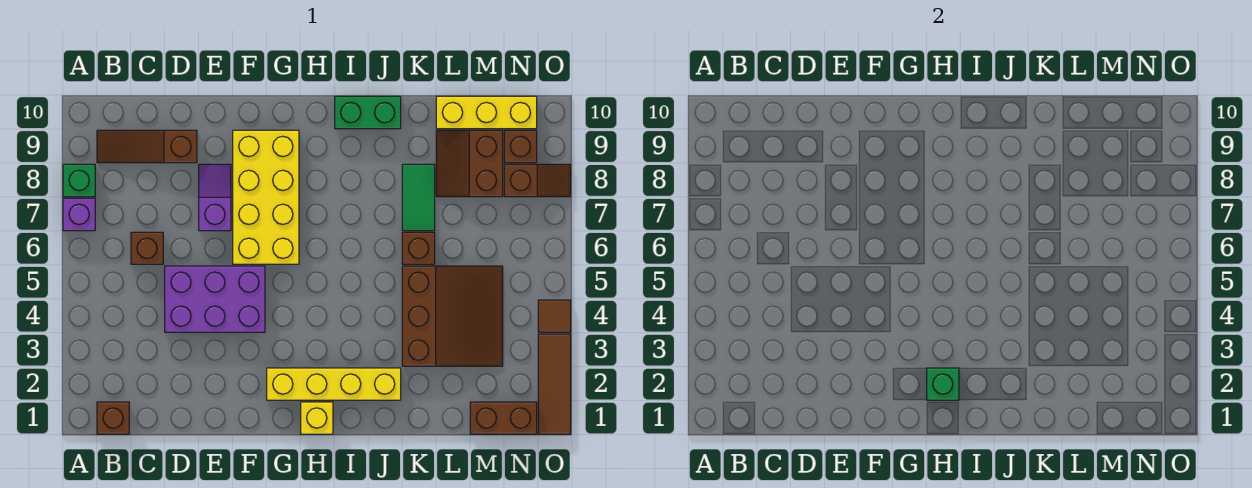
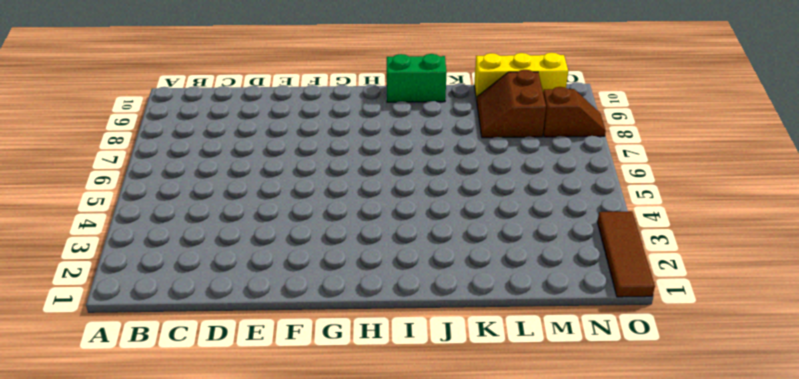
none -> purple 1x1 brick [63,198,95,231]
none -> green 1x1 brick [63,164,95,197]
none -> brown 1x1 brick [97,402,129,434]

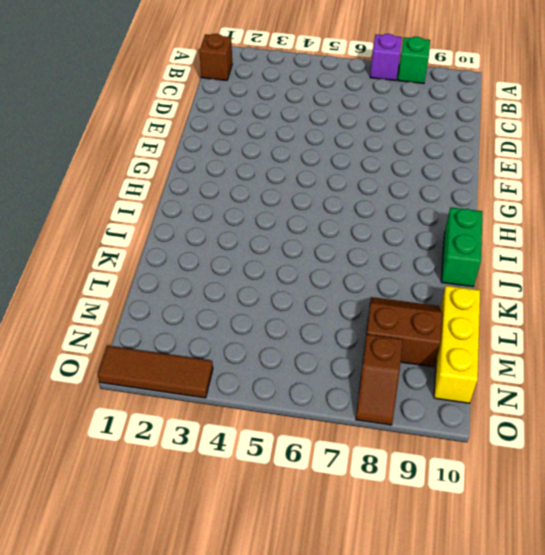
none -> brown 1x3 slope [97,130,197,163]
none -> brown 1x1 brick [131,232,163,264]
none -> purple 2x3 brick [165,266,265,332]

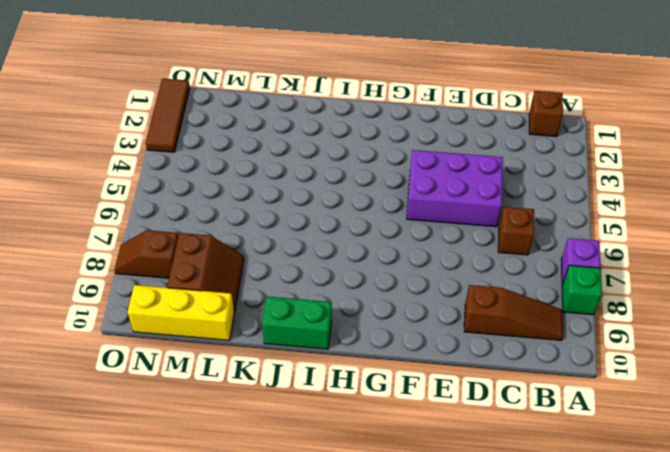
none -> purple 1x2 slope [199,164,231,231]
none -> yellow 2x4 brick [233,130,299,264]
none -> yellow 1x4 brick [267,368,401,400]

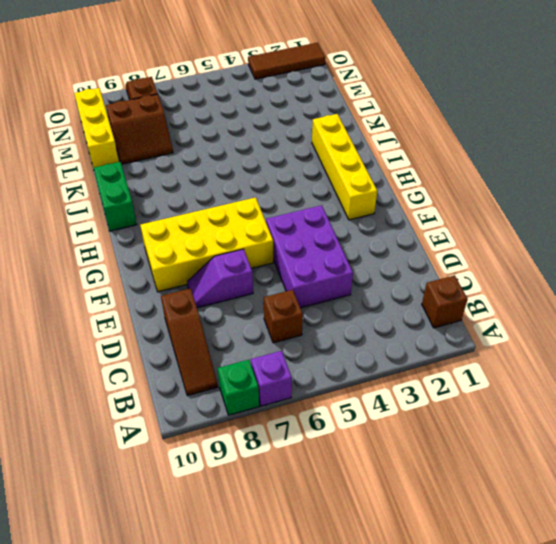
none -> yellow 1x1 brick [301,402,333,434]
none -> brown 3x3 slope [402,266,503,366]
none -> brown 1x1 brick [402,232,435,264]

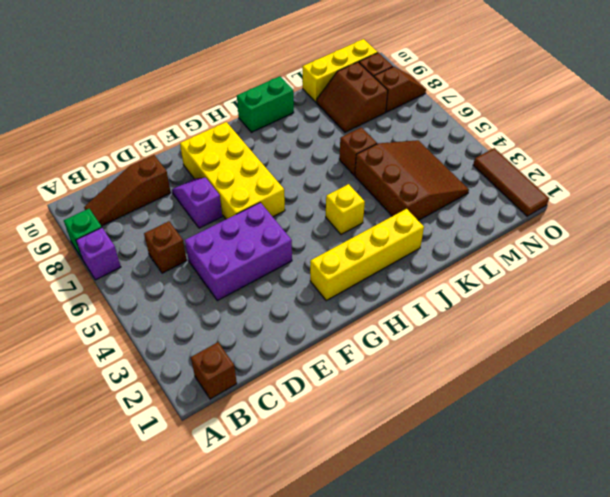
yellow 1x1 brick [326,184,365,235] -> yellow 1x1 brick moved to [301,402,333,434]
none -> green 1x2 tile [402,164,435,231]
none -> brown 1x2 brick [470,402,537,434]
none -> brown 1x1 tile [538,300,571,332]

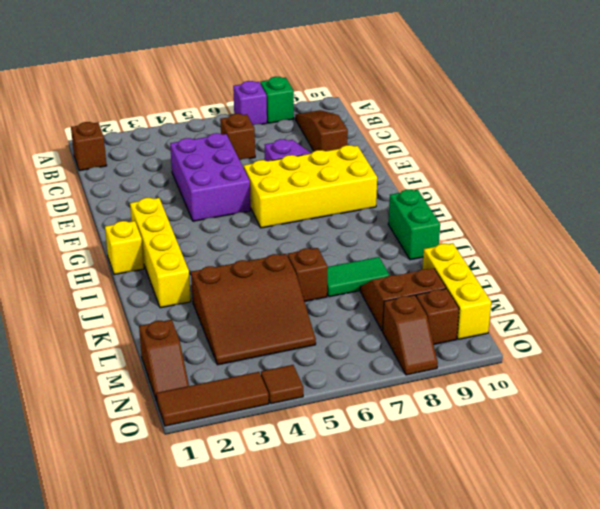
brown 1x2 slope [139,320,189,401] -> brown 1x2 brick [470,402,537,434]
none -> green 1x1 brick [927,368,959,400]

